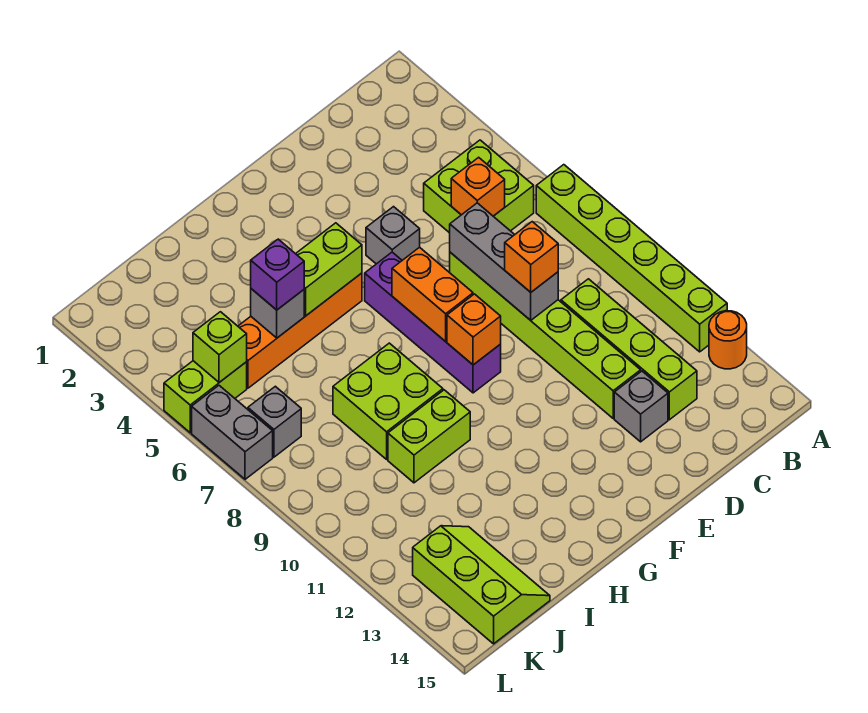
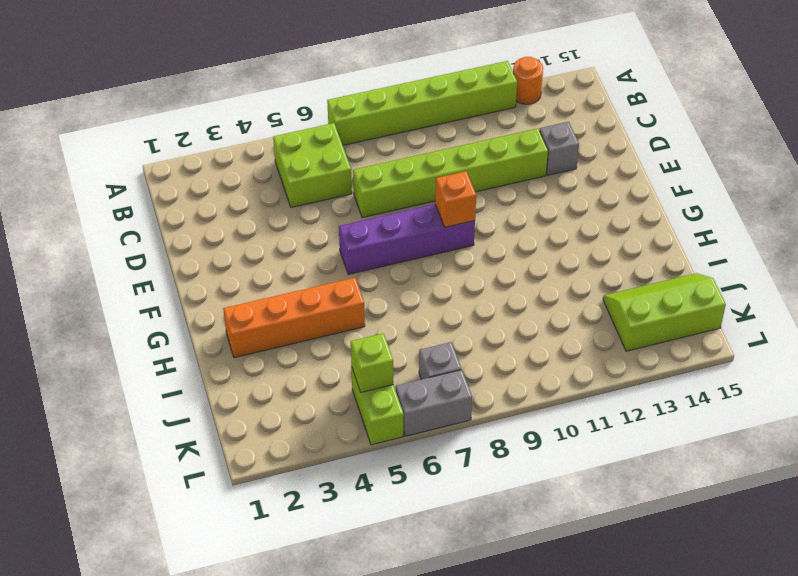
orange 1x4 brick [223,278,365,358] -> orange 1x4 brick turned to [238,273,362,388]
none -> lime 1x4 brick [561,279,697,420]
none -> grey 1x1 brick [366,207,420,264]
none -> lime 2x2 brick [333,343,443,459]

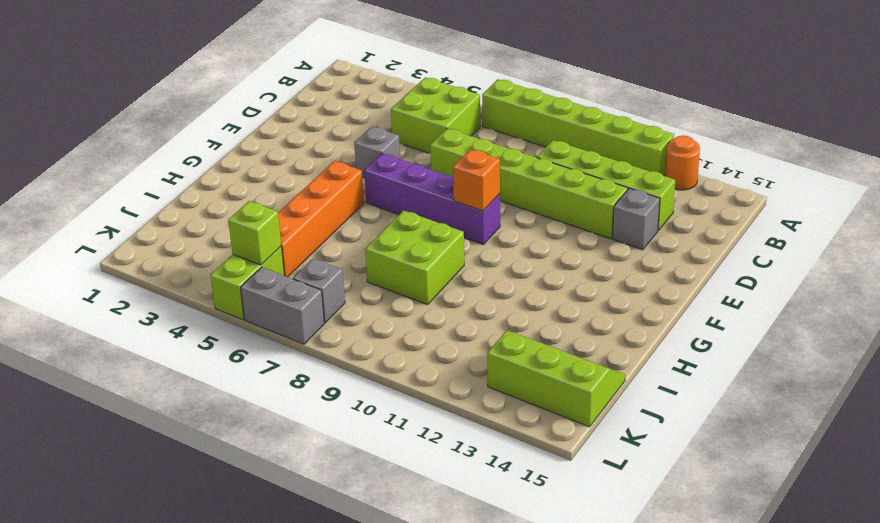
none -> lime 1x2 brick [388,390,470,483]
none -> orange 1x1 brick [451,157,505,216]
none -> grey 1x3 brick [450,203,558,320]

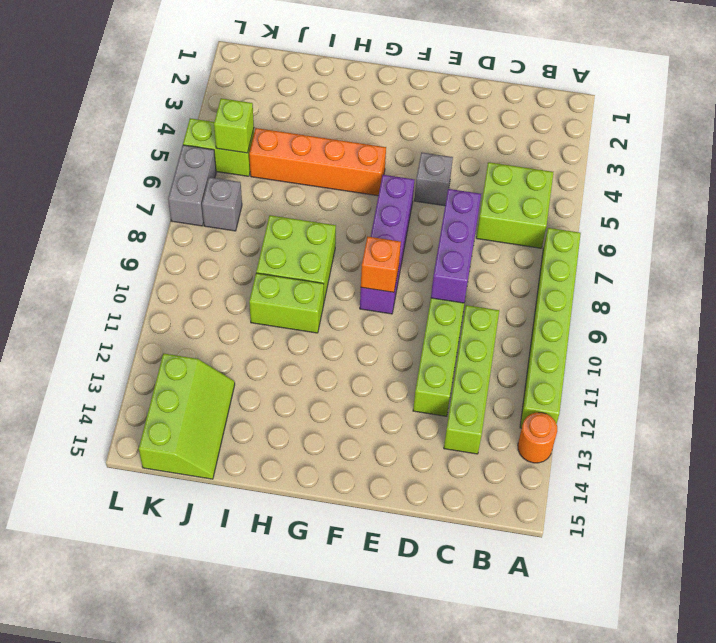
purple 1x3 brick [431,189,481,303] -> grey 1x3 brick [450,203,558,320]
none -> grey 1x1 brick [614,371,668,442]
none -> orange 1x1 brick [451,157,505,216]
none -> orange 1x2 brick [392,247,473,342]

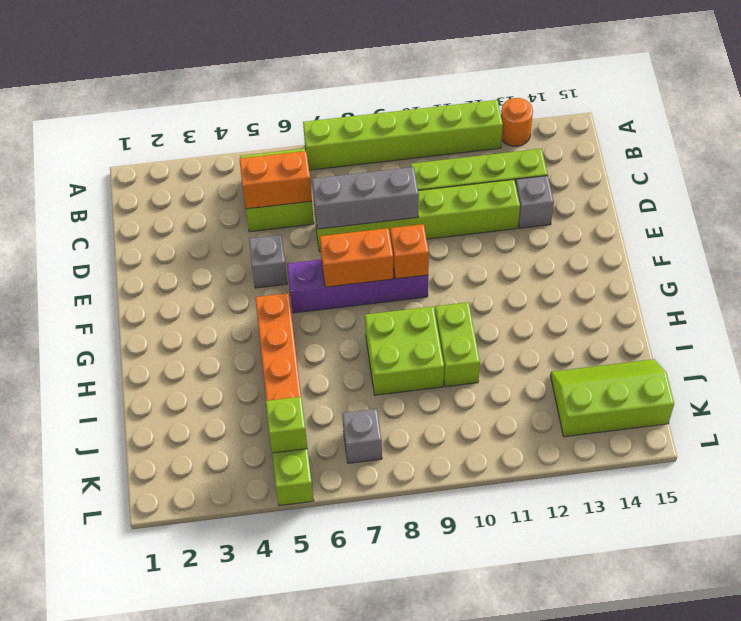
orange 1x2 brick [240,151,312,209] -> orange 1x1 brick [451,157,505,216]
none -> grey 1x2 brick [192,386,273,479]
none -> lime 1x2 brick [296,223,362,316]
none -> grey 1x1 brick [251,289,304,338]

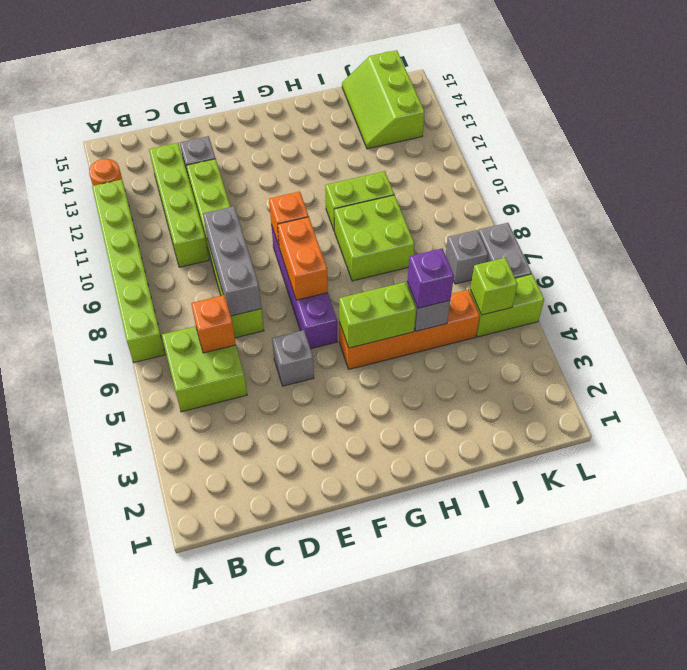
none -> orange 1x1 brick [505,222,558,292]

